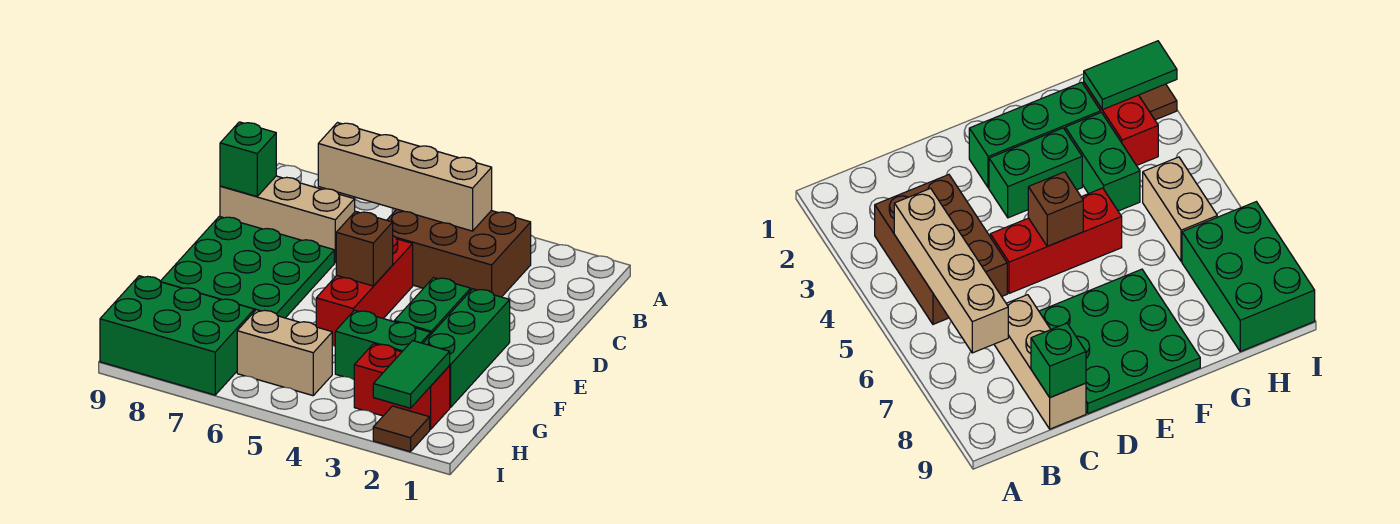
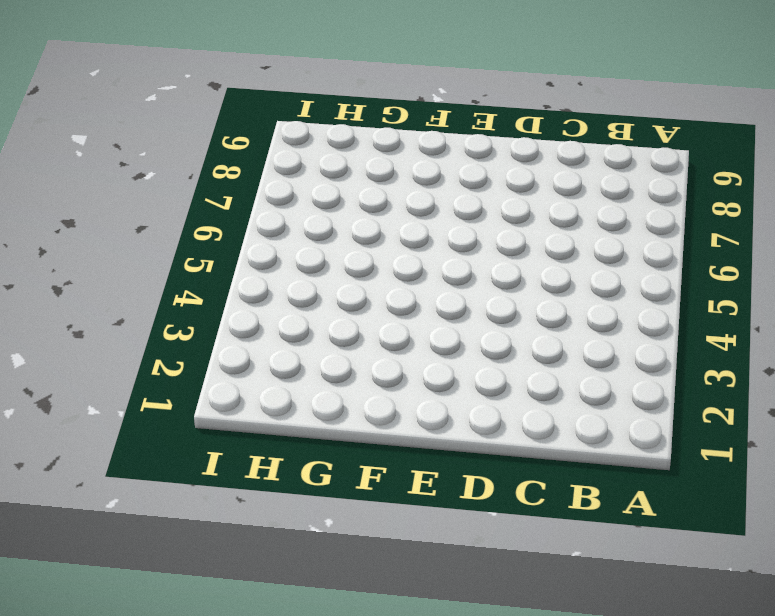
none -> brown 2x3 brick [387,209,531,297]
none -> tan 1x3 brick [220,176,355,263]
none -> red 1x3 brick [316,236,413,346]

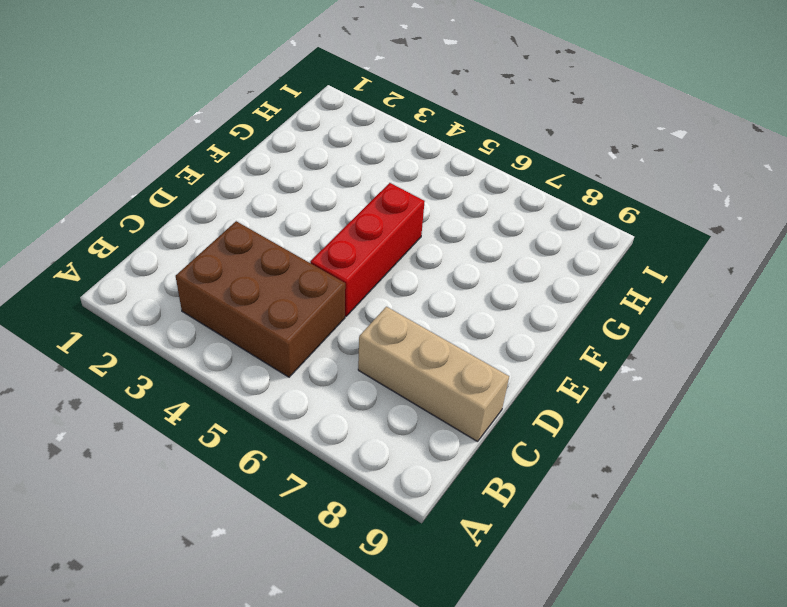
none -> green 3x3 plate [160,216,334,318]
none -> green 1x3 brick [423,289,510,408]
none -> green 1x2 brick [394,278,471,334]

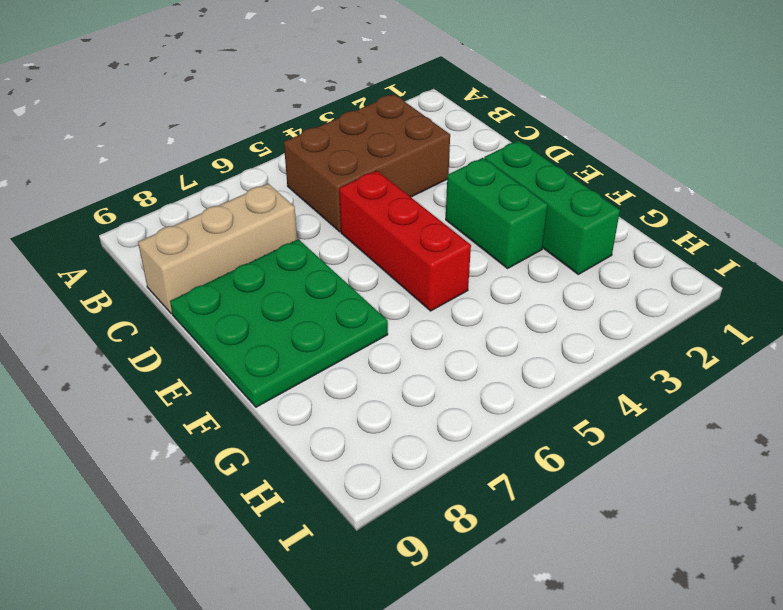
none -> green 1x2 brick [335,310,431,379]
none -> red 1x2 brick [354,344,450,430]
none -> tan 1x2 brick [237,310,332,396]

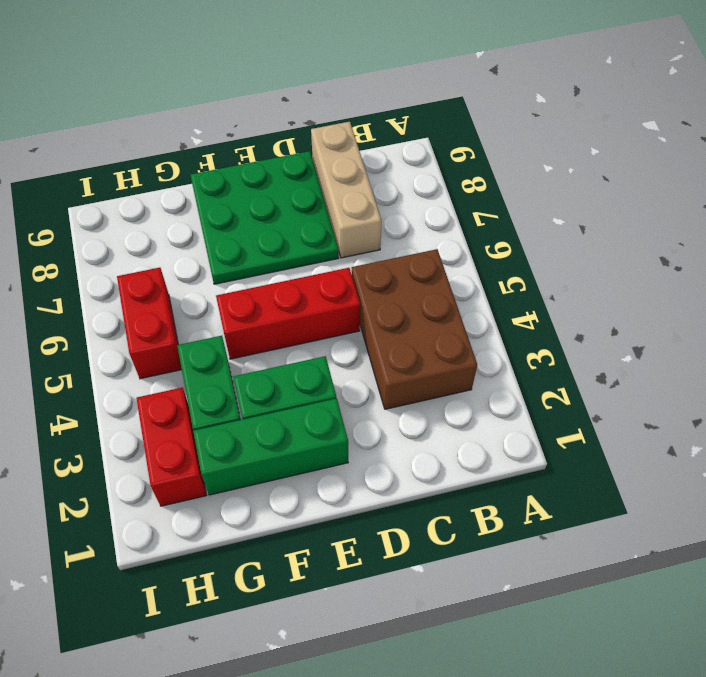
red 1x2 brick [117,268,182,379] -> tan 1x2 brick [237,310,332,396]
none -> green 2x3 brick [100,276,254,395]
none -> brown 1x1 tile [373,406,430,452]
none -> tan 1x4 brick [318,123,492,231]

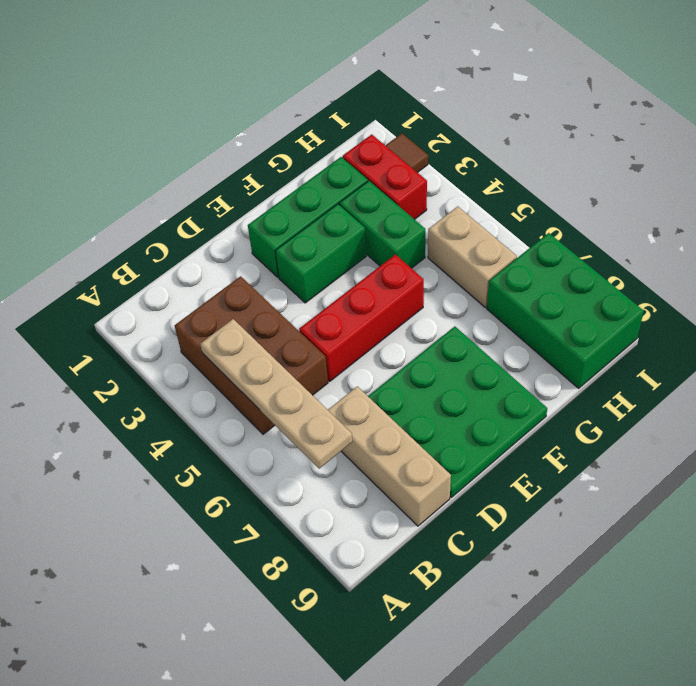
tan 1x4 plate [200,319,352,469] -> tan 1x4 brick [318,123,492,231]
none -> green 1x1 brick [220,122,276,196]
none -> brown 1x1 brick [336,211,393,286]
none -> green 1x2 tile [373,341,450,408]

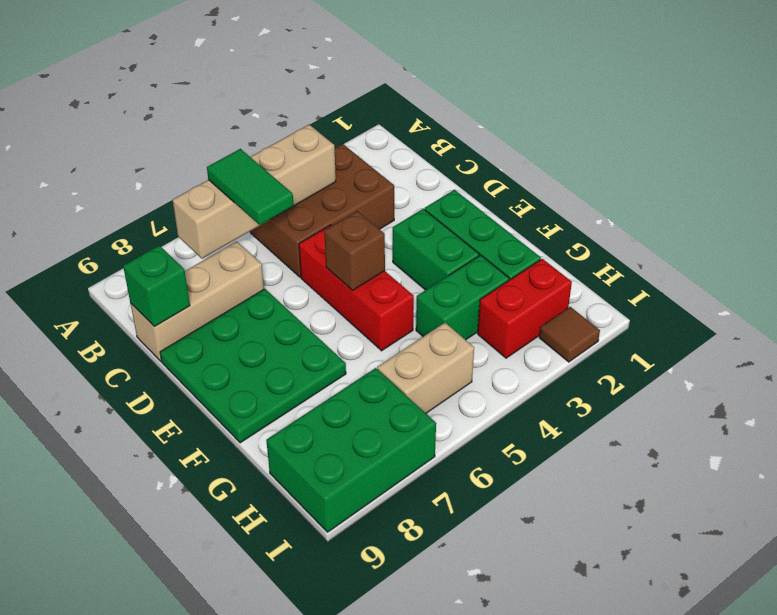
green 1x2 tile [207,149,293,225] -> green 1x2 tile moved to [373,341,450,408]

